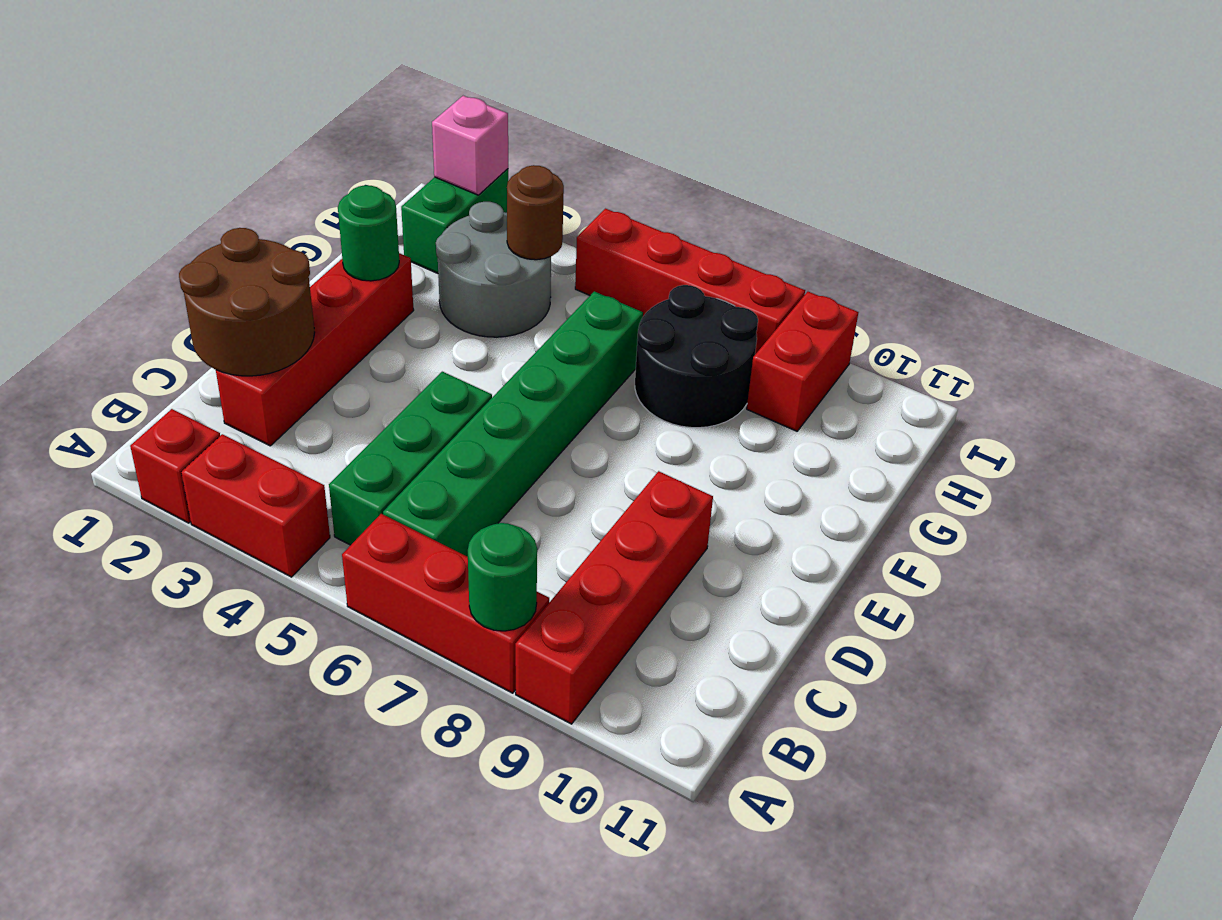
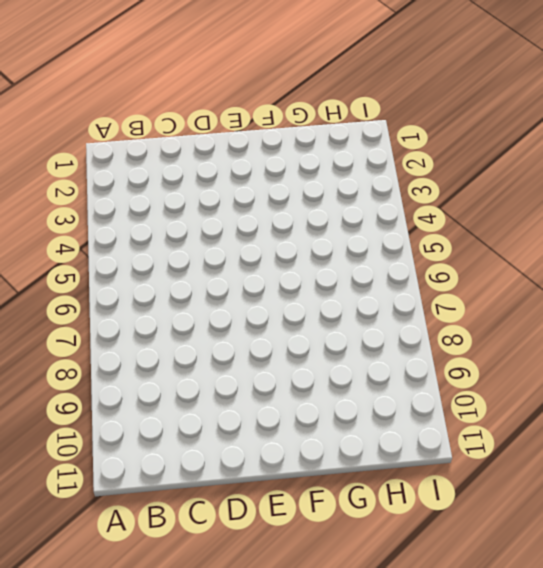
none -> red 1x1 brick [130,409,220,523]
none -> red 1x2 brick [181,434,330,577]
none -> red 1x3 brick [342,514,549,693]

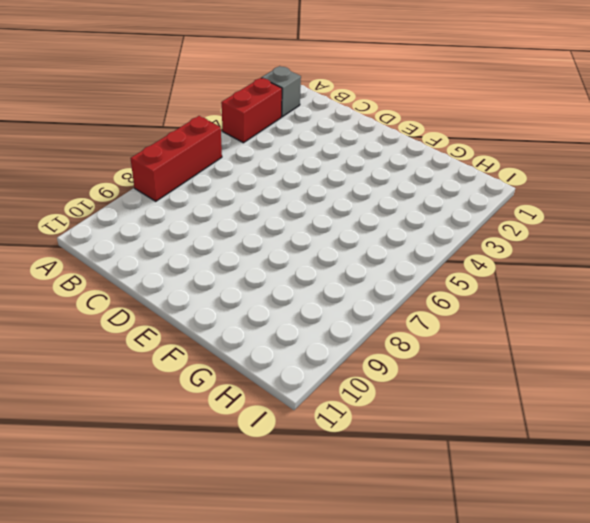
grey 1x1 brick [262,66,301,117] -> red 1x1 brick [130,409,220,523]
none -> red 1x4 brick [515,471,713,724]
none -> green 1x3 brick [329,372,492,545]
none -> green 1x6 brick [383,291,643,557]

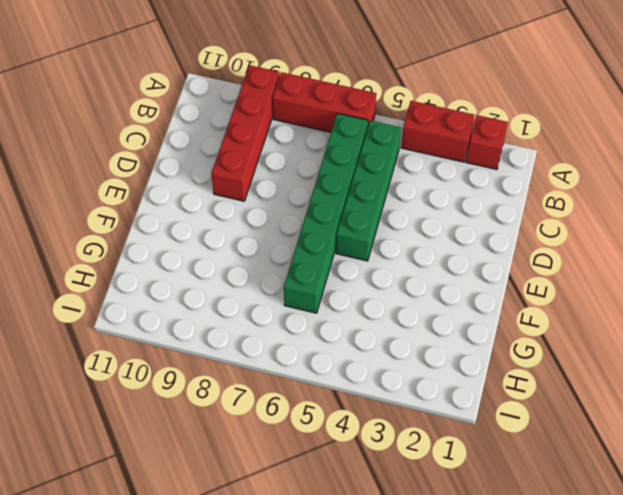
green 1x4 brick [336,121,401,261] -> green 1x3 brick [329,372,492,545]
none -> red 1x4 brick [216,253,414,446]
none -> grey 2x2 round brick [436,202,551,337]
none -> black 2x2 round brick [635,285,758,428]

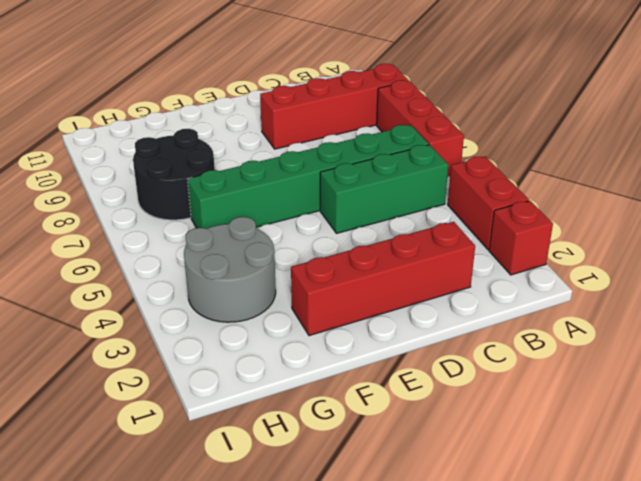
none -> green 1x2 brick [401,169,508,273]
none -> red 1x2 brick [747,292,858,431]
none -> red 1x4 brick [575,209,805,354]

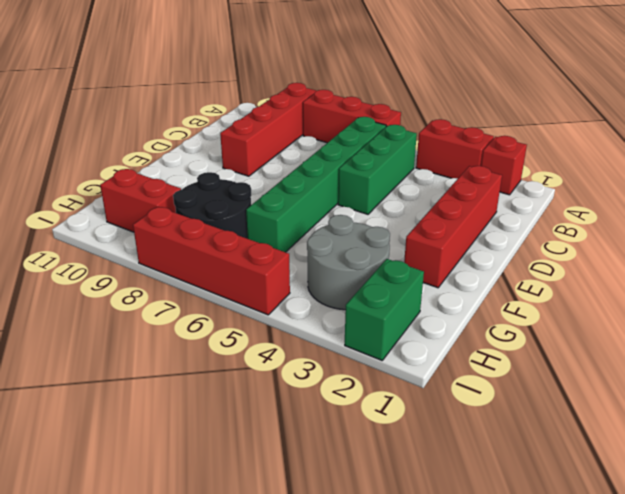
red 1x2 brick [100,169,181,232] -> red 1x2 brick turned to [747,292,858,431]
none -> green 1x1 round brick [468,523,537,631]
none -> brown 2x2 round brick [179,228,315,376]
none -> green 1x1 round brick [338,185,399,281]

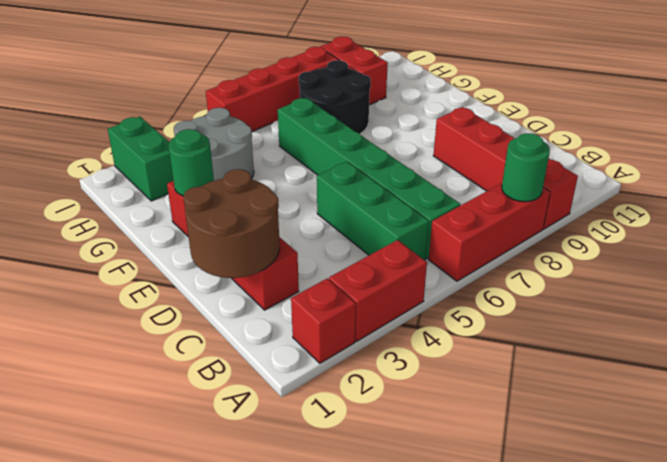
none -> brown 1x1 round brick [507,165,564,260]
none -> pink 1x1 brick [432,96,508,195]

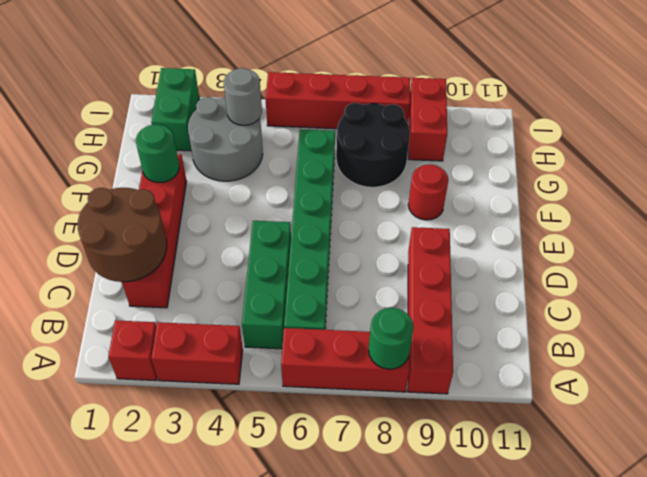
red 1x1 round brick [408,164,448,220] -> none
grey 1x1 round brick [224,68,262,125] -> brown 1x1 round brick [507,165,564,260]
none -> pink 1x1 brick [432,96,508,195]

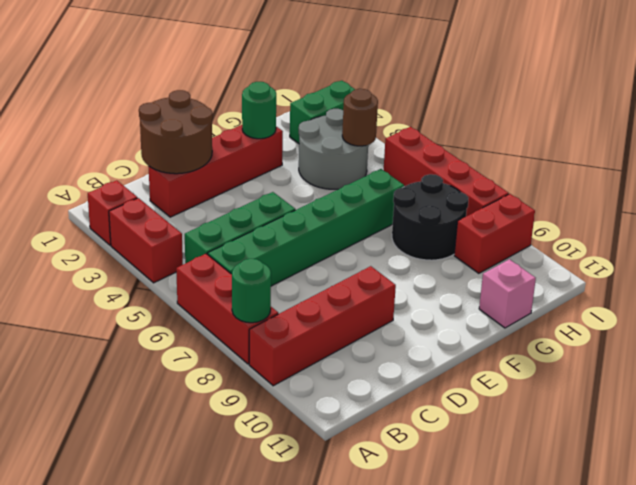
pink 1x1 brick [479,259,536,328] -> pink 1x1 brick moved to [432,96,508,195]

